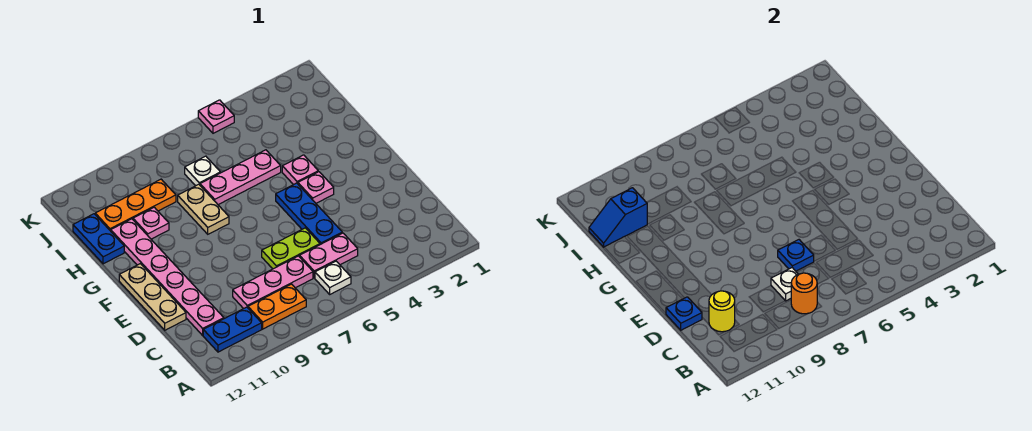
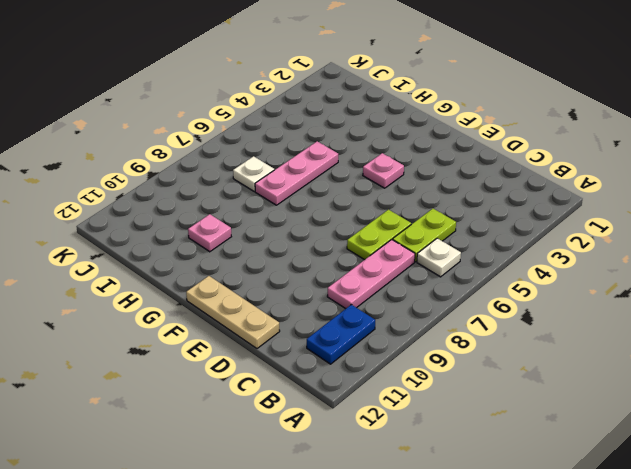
lime 1x2 plate [393,209,456,262] -> pink 1x2 plate [300,233,358,278]
none -> orange 1x2 plate [248,284,306,329]
none -> pink 1x6 plate [111,219,224,335]
none -> blue 1x3 plate [276,183,342,245]

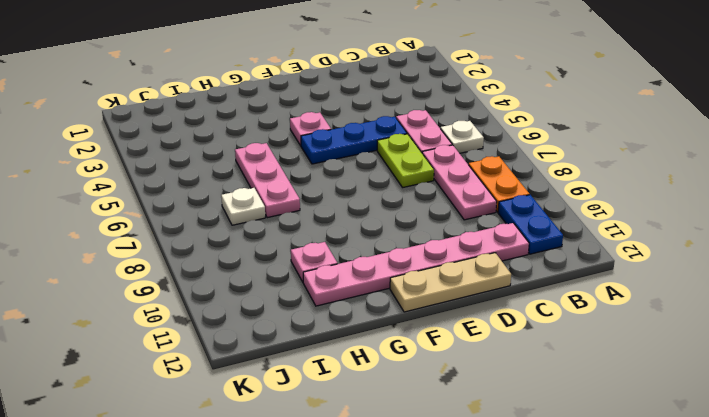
none -> pink 1x1 plate [282,155,318,185]
none -> tan 1x2 plate [178,184,229,234]
none -> blue 1x2 plate [73,214,124,264]

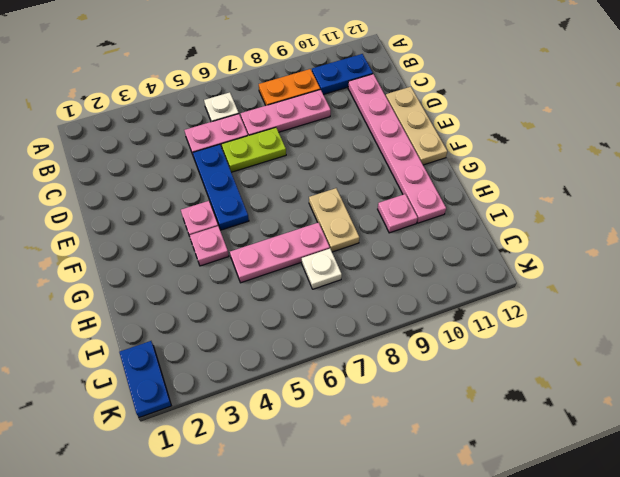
blue 1x2 plate [119,341,171,418] -> blue 1x2 plate moved to [73,214,124,264]
none -> orange 1x3 plate [95,179,176,231]
none -> pink 1x1 plate [198,100,234,133]
none -> orange 1x1 round brick [791,273,817,314]

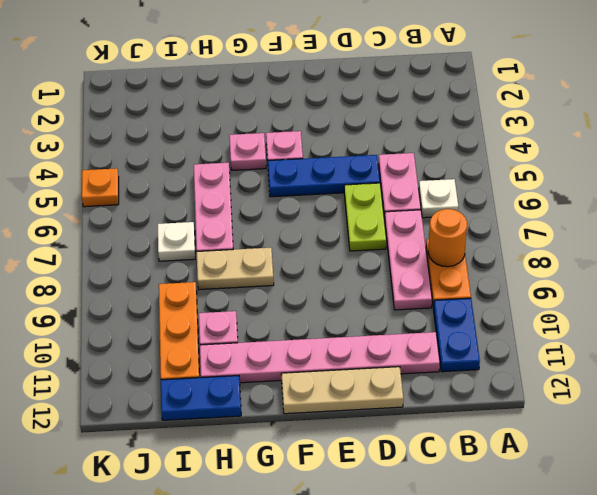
orange 1x1 plate [82,168,119,207] -> pink 1x1 plate [198,100,234,133]
none -> white 1x1 plate [771,268,798,301]
none -> yellow 1x1 round brick [709,291,735,332]
none -> blue 1x1 plate [778,240,814,271]

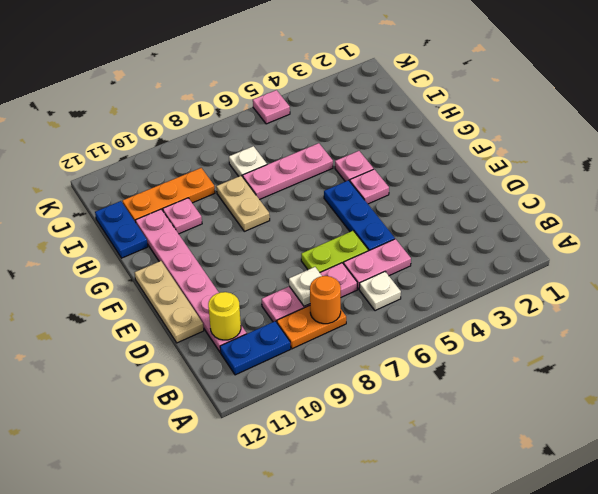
none -> blue 1x1 plate [778,240,814,271]
none -> blue 1x1 plate [666,297,702,330]
none -> blue 1x2 slope [589,188,647,247]

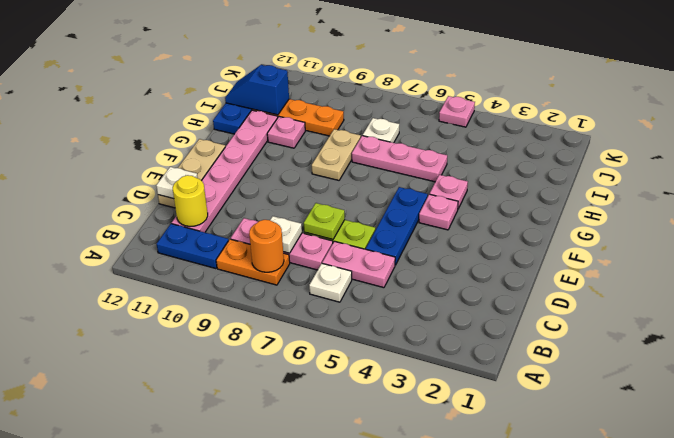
lime 1x1 plate [304,203,345,239] -> blue 1x1 plate [778,240,814,271]
white 1x1 plate [156,167,198,199] -> blue 1x1 plate [666,297,702,330]

